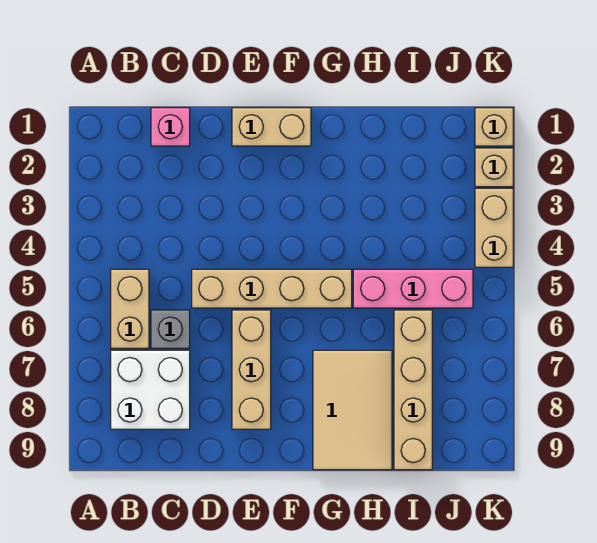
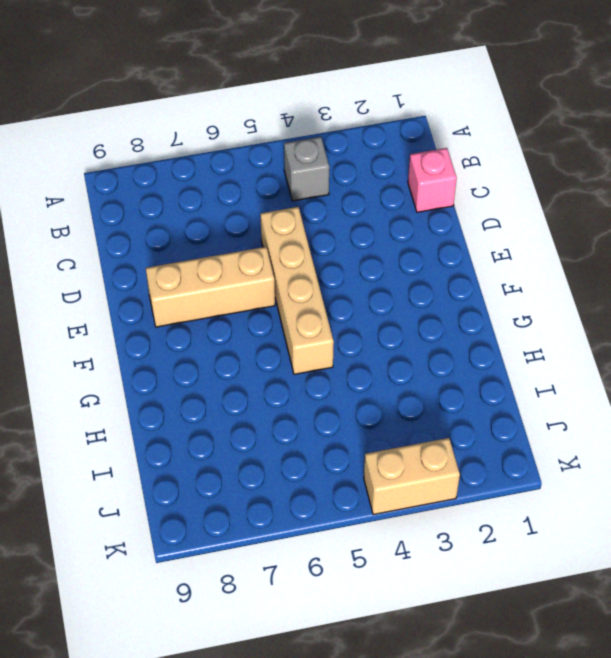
grey 1x1 brick [284,137,329,201] -> grey 1x1 brick moved to [151,310,190,348]
none -> tan 1x2 brick [111,269,149,348]
none -> white 2x2 brick [111,350,190,429]
none -> tan 1x2 brick [232,108,311,146]

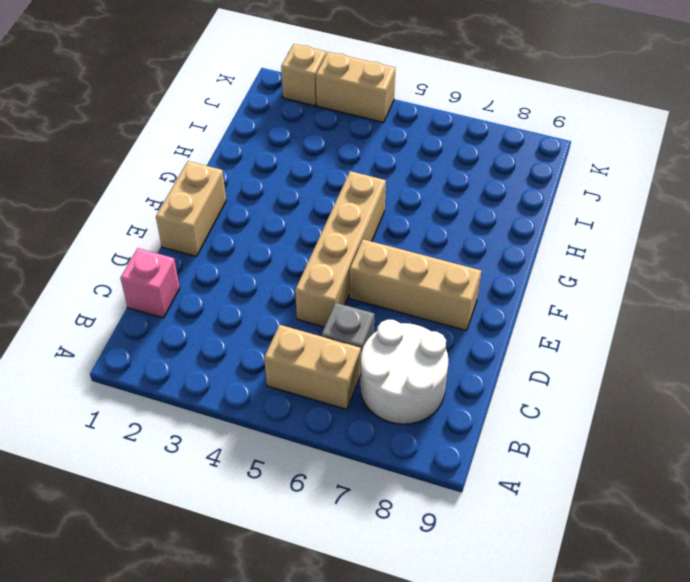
white 2x2 round brick [360,320,449,424] -> white 2x2 brick [111,350,190,429]
none -> tan 2x3 tile [313,350,392,470]
none -> pink 1x3 brick [353,269,473,308]
none -> tan 1x4 brick [394,310,432,470]

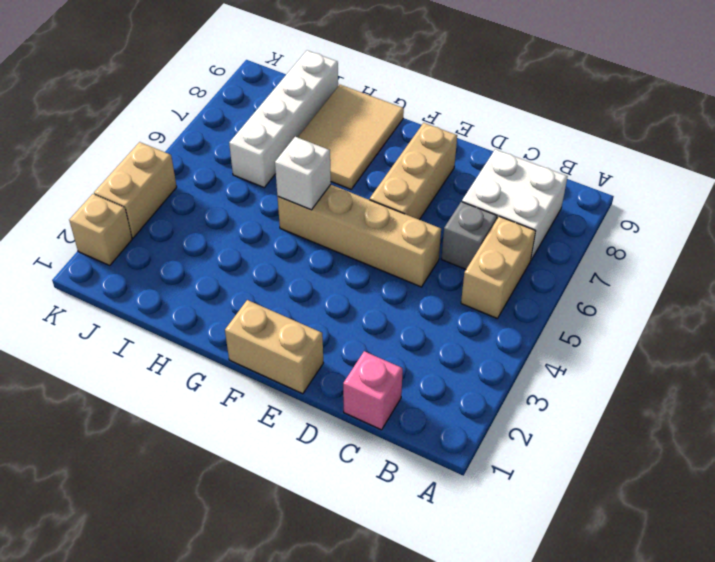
white 1x1 brick [275,137,331,210] -> none
white 1x4 brick [229,50,338,187] -> tan 1x4 brick [394,310,432,470]
none -> pink 1x3 brick [353,269,473,308]
none -> tan 1x1 brick [475,108,513,146]

